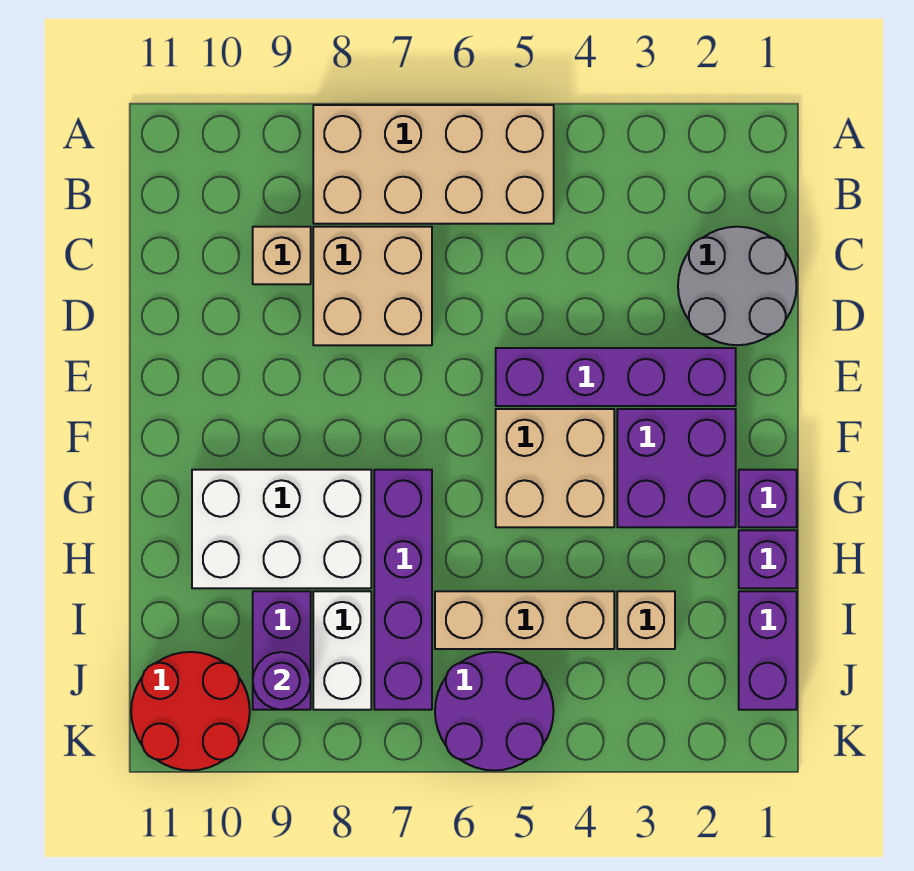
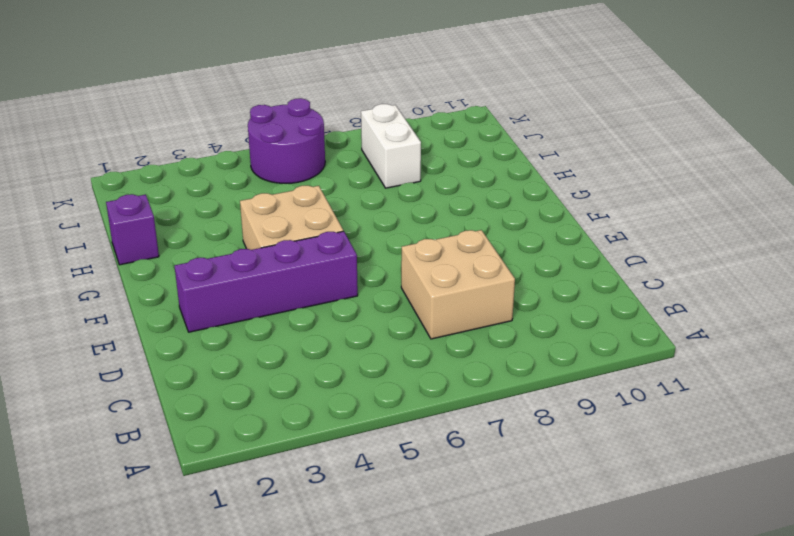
none -> tan 2x4 brick [313,105,554,224]
none -> grey 2x2 round brick [678,227,797,345]
none -> tan 1x1 brick [253,227,311,284]

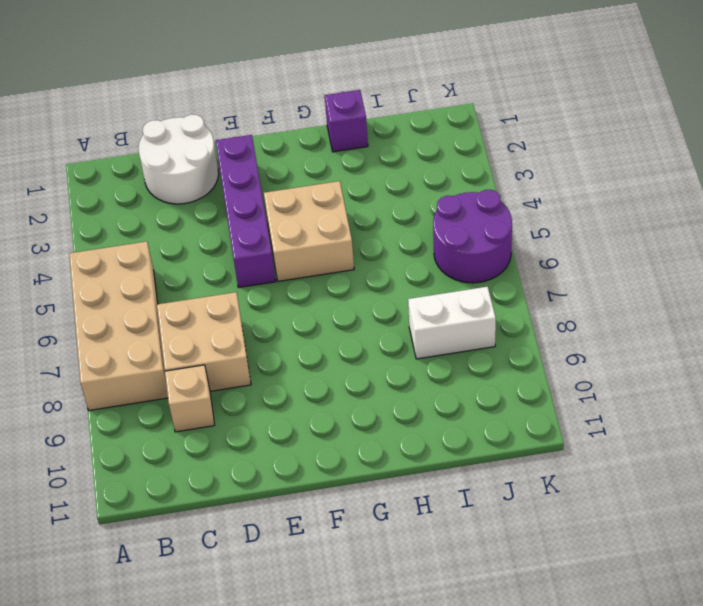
white 2x2 round brick [138,114,219,204] -> grey 2x2 round brick [678,227,797,345]
none -> purple 2x2 brick [617,409,736,527]
none -> purple 1x1 brick [739,470,797,527]
none -> purple 1x4 brick [374,470,432,710]

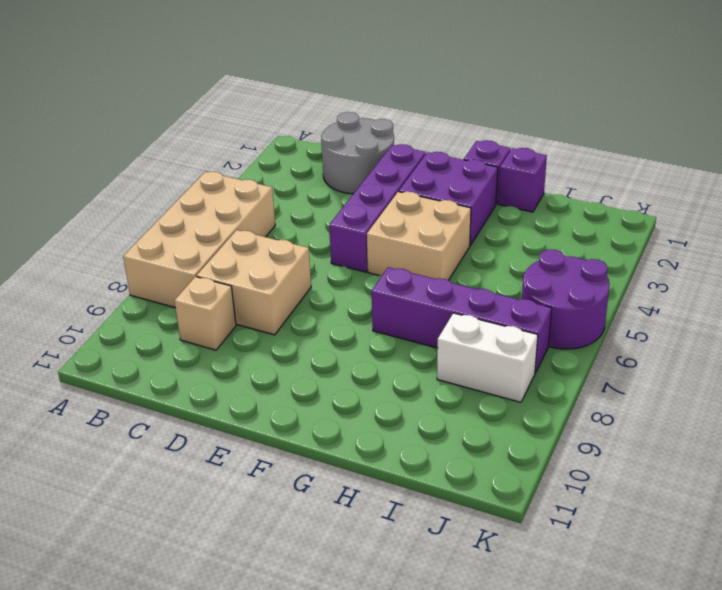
none -> white 2x3 brick [192,470,371,588]
none -> purple 1x2 brick [739,591,797,710]
none -> tan 1x1 brick [617,591,675,649]

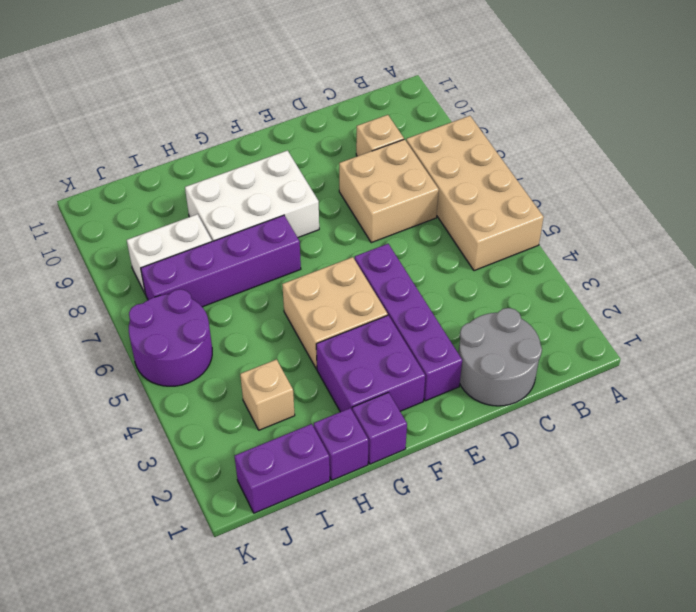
white 2x3 brick [185,151,319,241] -> white 2x3 brick turned to [192,470,371,588]
none -> tan 1x3 brick [435,591,614,649]
none -> purple 1x2 brick [253,591,311,710]
none -> red 2x2 round brick [131,652,250,770]

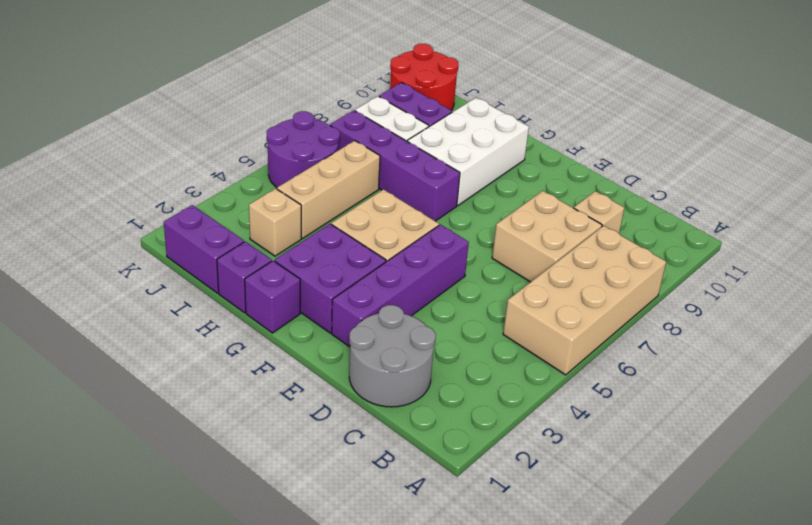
none -> purple 1x1 round brick [253,652,311,710]

